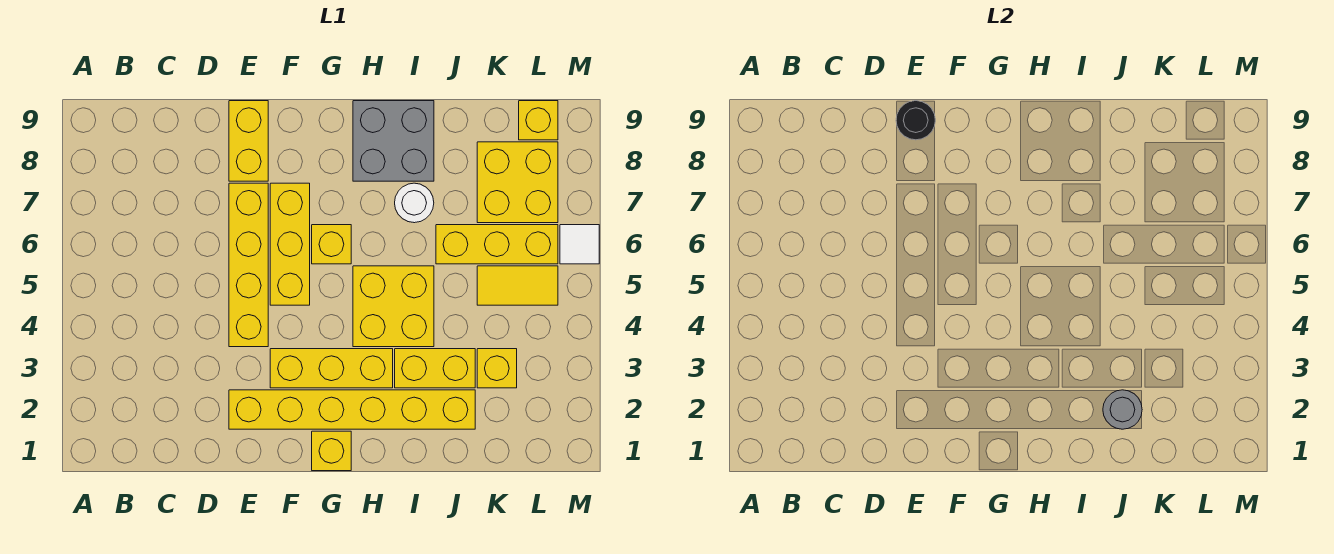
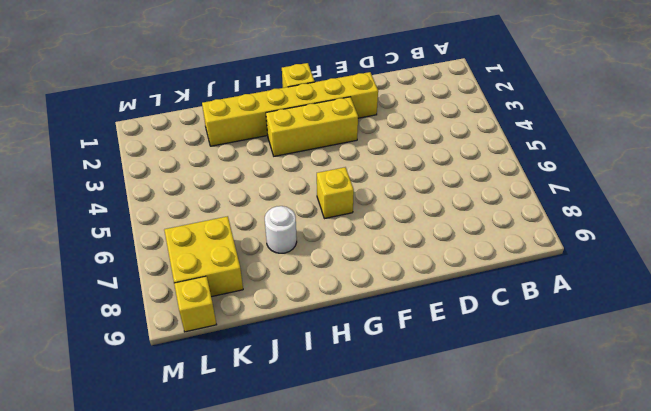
none -> yellow 1x4 brick [229,183,268,347]
none -> yellow 1x2 brick [229,101,268,181]
none -> yellow 1x3 brick [270,183,310,305]

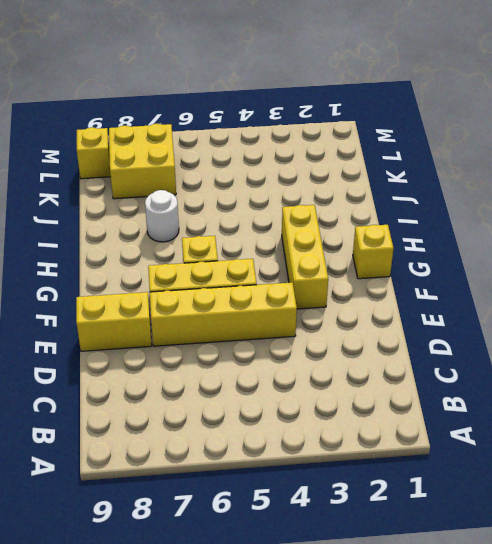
none -> yellow 1x6 brick [229,390,475,429]
none -> yellow 2x2 brick [353,266,434,347]
none -> grey 2x2 brick [353,101,434,181]

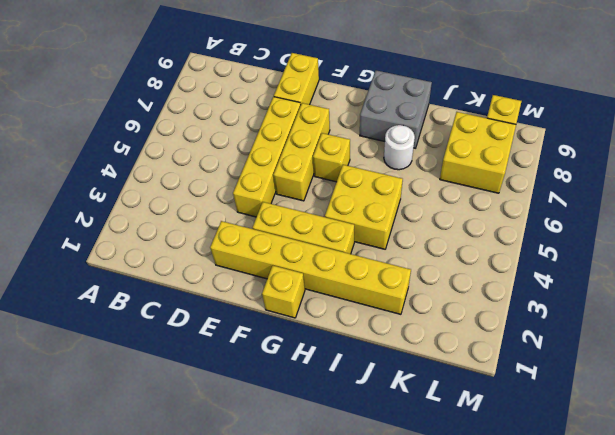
none -> yellow 1x2 brick [395,349,475,388]
none -> yellow 1x3 brick [436,225,558,264]
none -> yellow 1x1 brick [477,349,517,388]

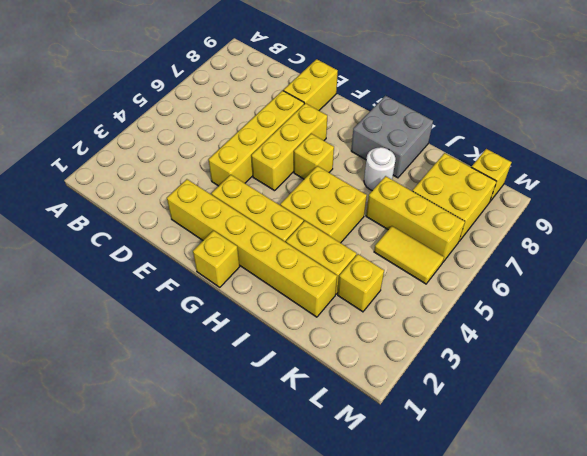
none -> white 1x1 tile [560,225,599,264]
none -> black 1x1 round brick [896,101,935,140]
none -> grey 1x1 round brick [1103,390,1142,429]

